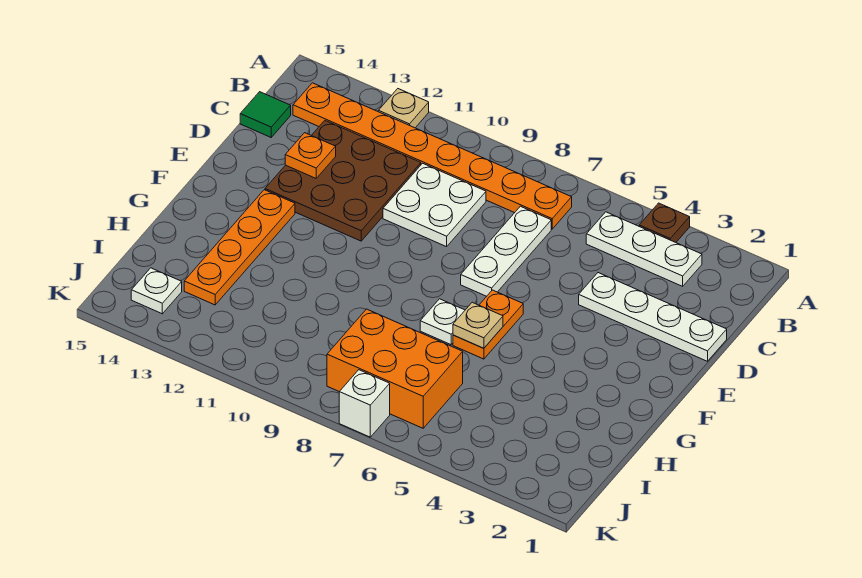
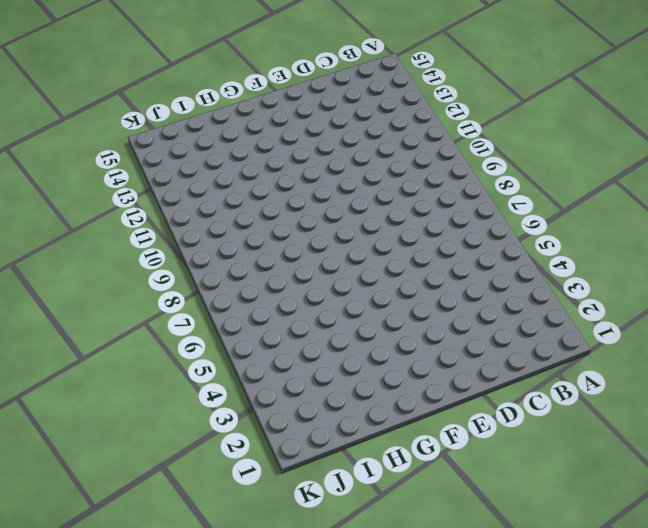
none -> brown 1x1 plate [639,203,690,242]
none -> tan 1x1 plate [378,89,429,128]
none -> white 1x3 plate [586,212,702,286]

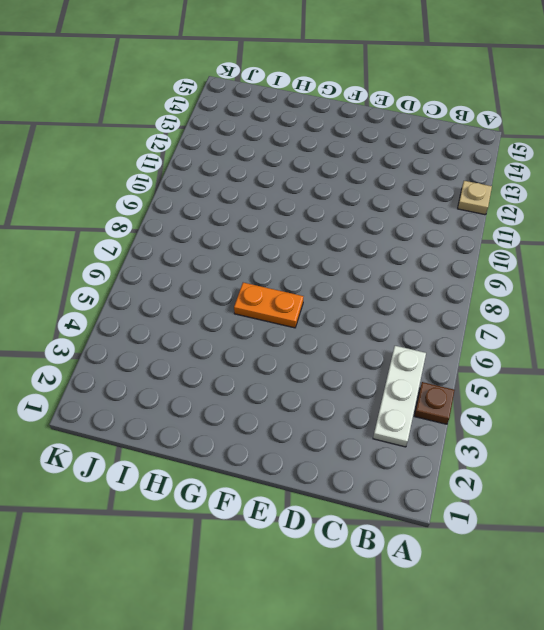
none -> orange 1x8 plate [293,83,572,229]
none -> white 1x3 plate [461,206,551,296]
none -> white 2x2 plate [383,163,486,247]

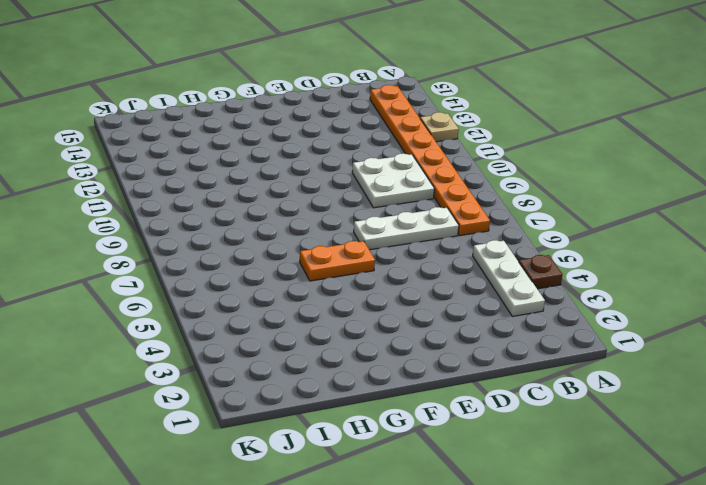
none -> brown 3x3 plate [265,121,421,241]
none -> green 1x1 tile [240,92,291,137]
none -> white 1x4 plate [579,273,727,361]

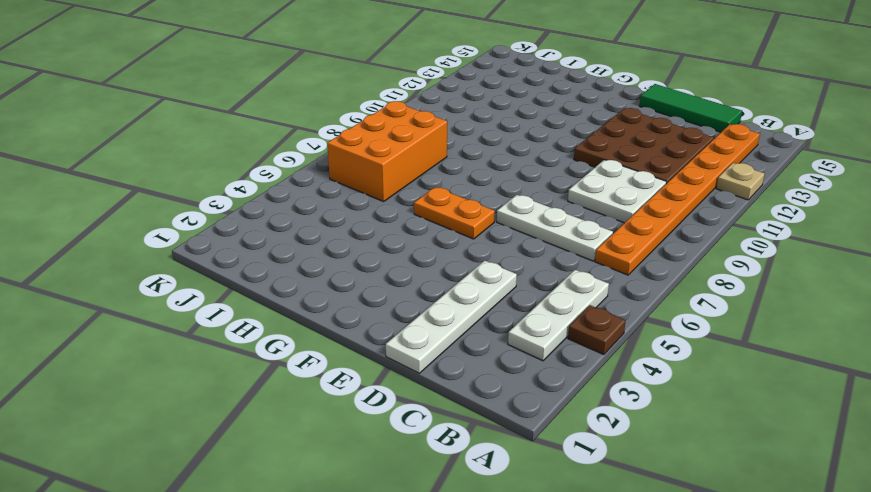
green 1x3 tile [639,84,742,132] -> green 1x1 tile [240,92,291,137]
none -> orange 1x4 plate [184,190,295,305]
none -> white 1x1 plate [420,299,465,345]
none -> white 1x1 plate [131,268,182,314]

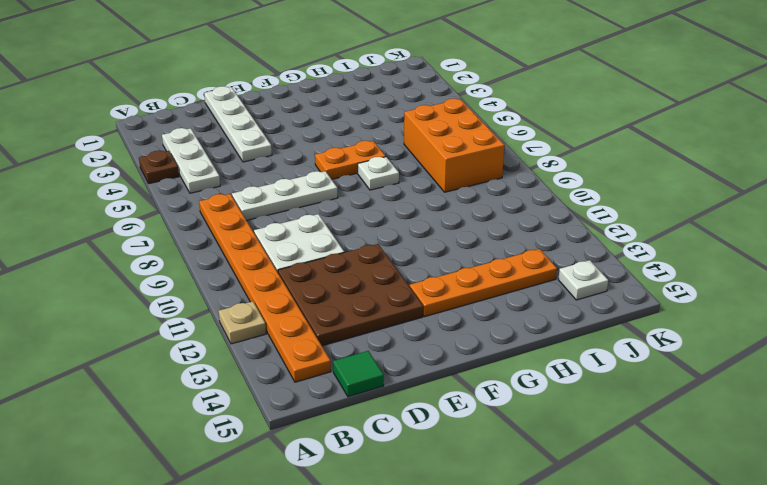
none -> white 1x1 brick [339,370,390,437]
none -> orange 1x1 plate [285,133,336,178]
none -> tan 1x1 plate [453,302,503,348]

